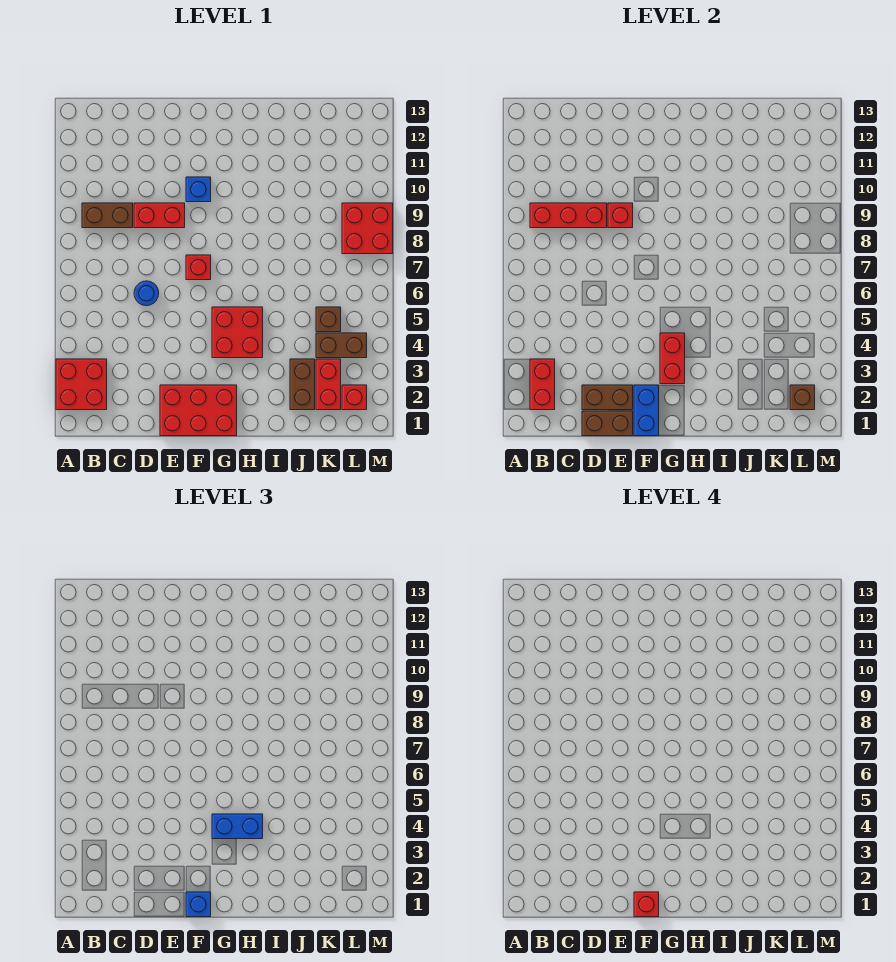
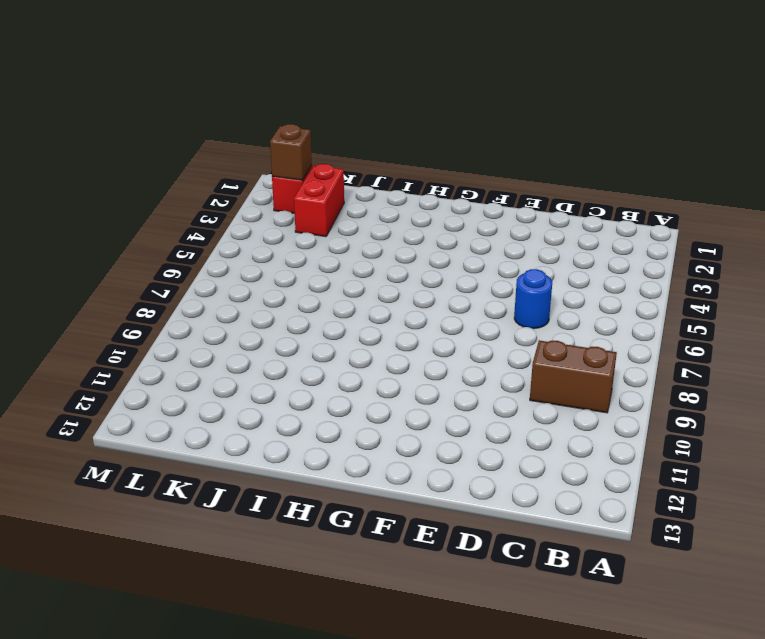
none -> red 2x2 brick [56,359,107,410]
none -> red 1x2 brick [134,203,185,228]
none -> red 2x3 brick [160,385,237,436]

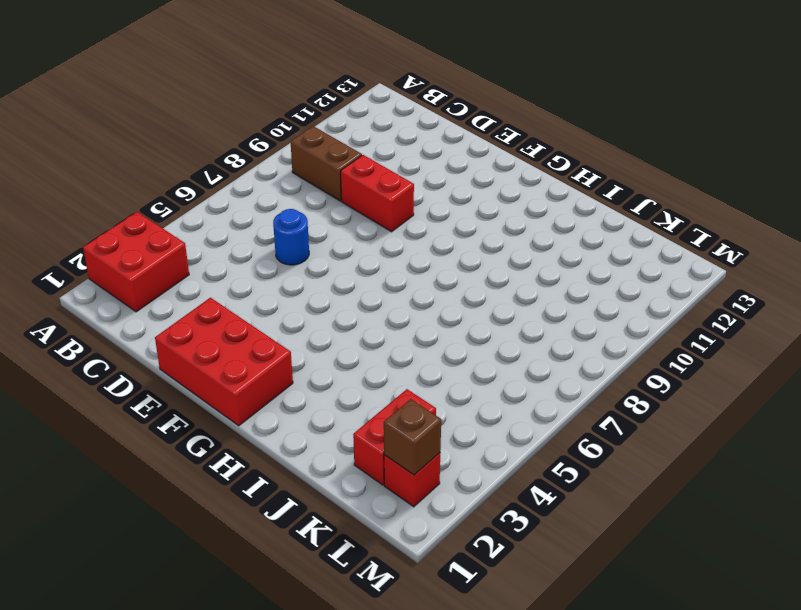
none -> red 1x1 brick [186,255,211,280]
none -> blue 1x1 brick [186,177,211,202]
none -> red 2x2 brick [212,307,263,358]

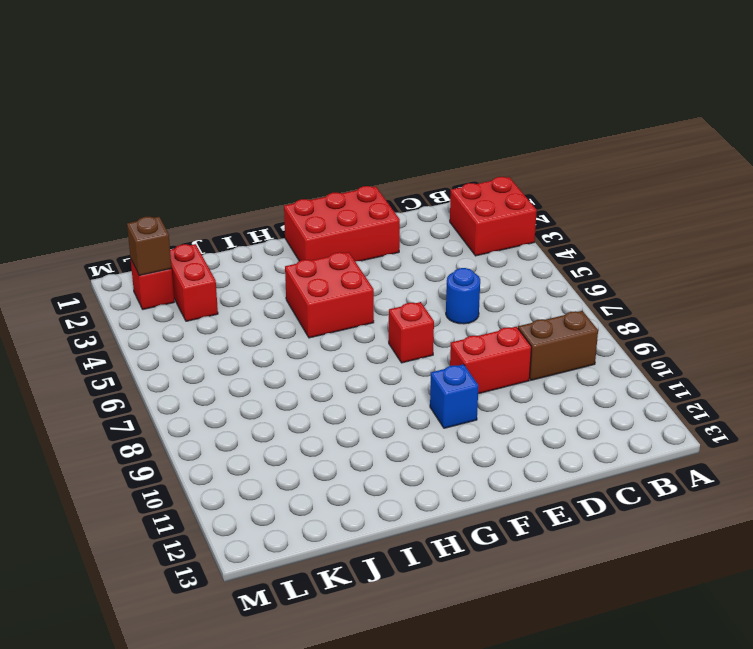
none -> brown 1x2 brick [290,359,315,410]
none -> brown 1x2 brick [316,333,367,358]
none -> brown 1x1 brick [316,307,341,332]

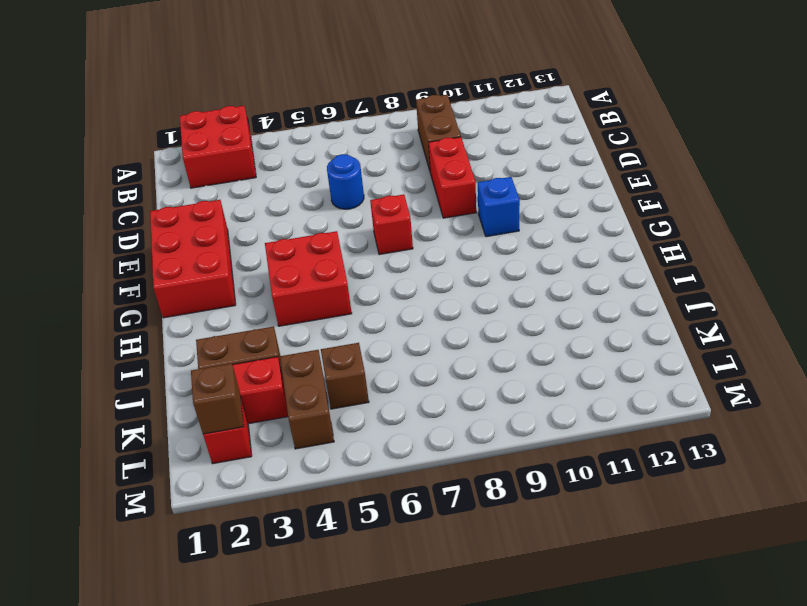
none -> red 2x2 brick [342,203,393,254]
none -> red 1x2 brick [530,359,555,410]
none -> red 1x3 brick [530,203,607,228]

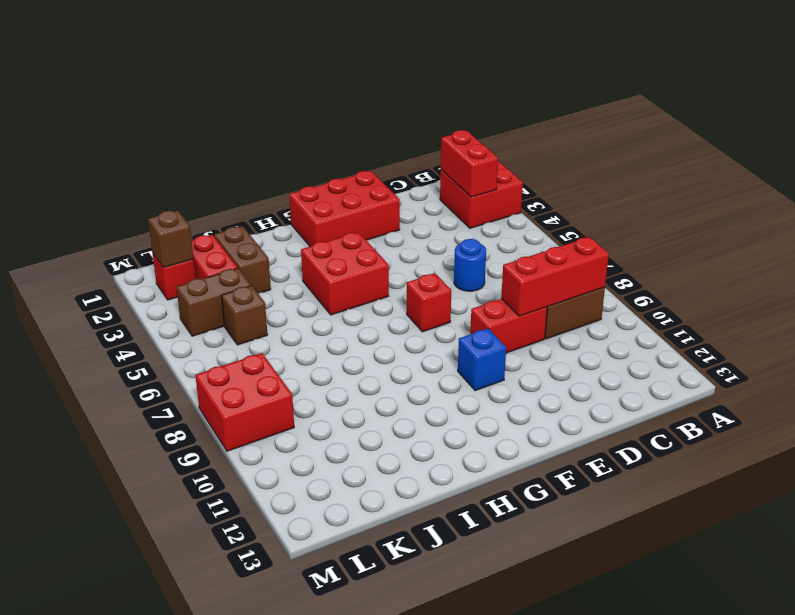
none -> brown 1x2 brick [582,411,633,436]
none -> brown 1x2 brick [582,385,633,410]
none -> red 1x1 brick [608,203,633,228]

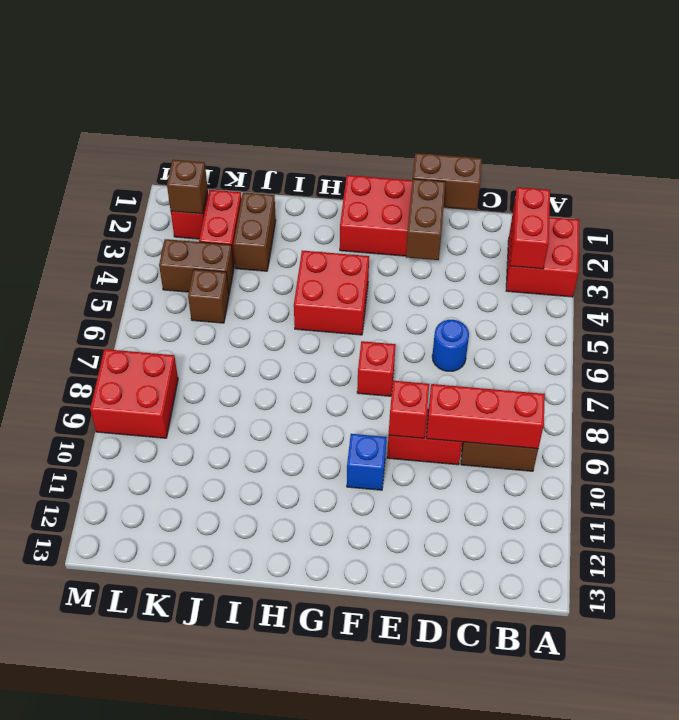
brown 1x2 brick [406,179,446,260] -> brown 1x2 brick turned to [582,385,633,410]
none -> blue 1x2 brick [634,385,659,436]
none -> red 1x2 brick [660,333,685,384]
none -> blue 1x1 brick [186,892,211,917]

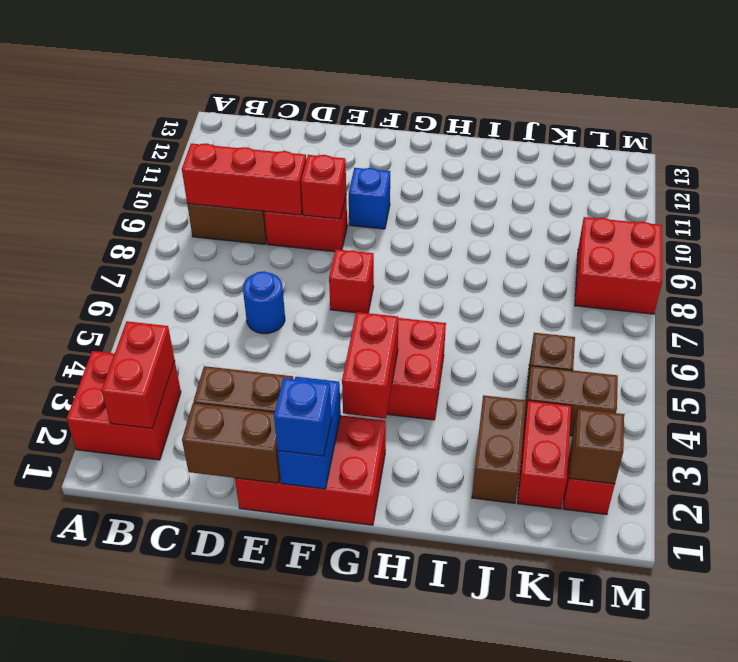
none -> blue 1x2 brick [212,814,263,839]
none -> red 1x1 brick [634,892,659,917]

